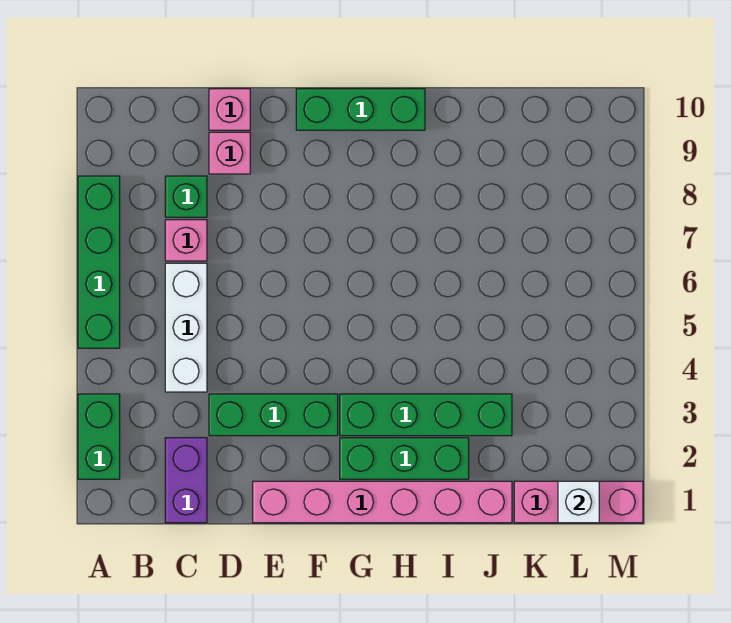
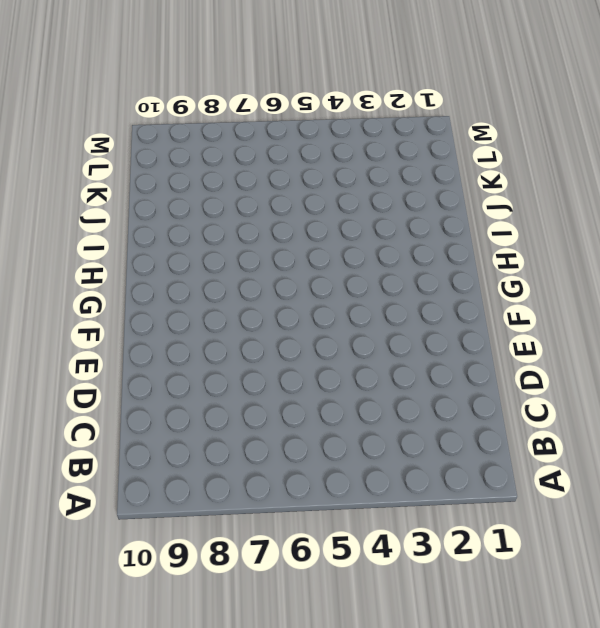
none -> green 1x2 brick [78,394,120,479]
none -> green 1x4 brick [78,176,120,348]
none -> purple 1x2 brick [165,438,207,523]

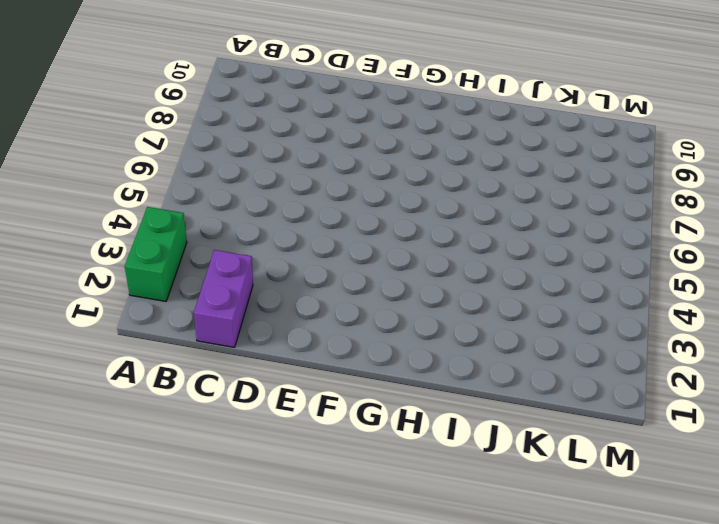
none -> green 1x4 brick [78,176,120,348]
none -> white 1x3 brick [165,263,207,392]
none -> pink 1x1 brick [165,220,207,261]

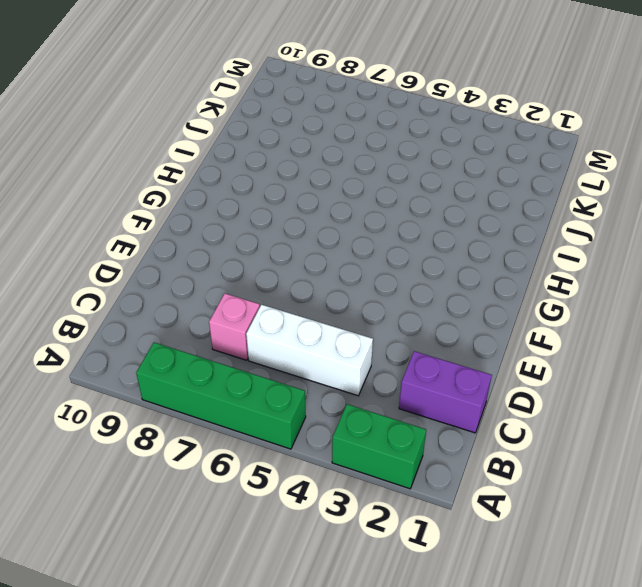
none -> green 1x1 brick [165,176,207,217]
none -> green 1x3 brick [209,394,338,436]
none -> pink 1x1 brick [209,132,250,174]

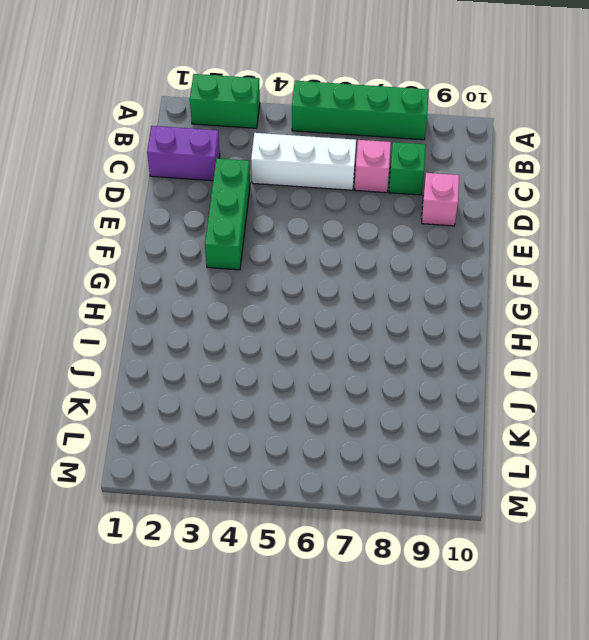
none -> pink 1x1 brick [209,89,250,130]
none -> pink 1x6 brick [253,481,512,523]
none -> green 1x3 brick [296,89,425,130]

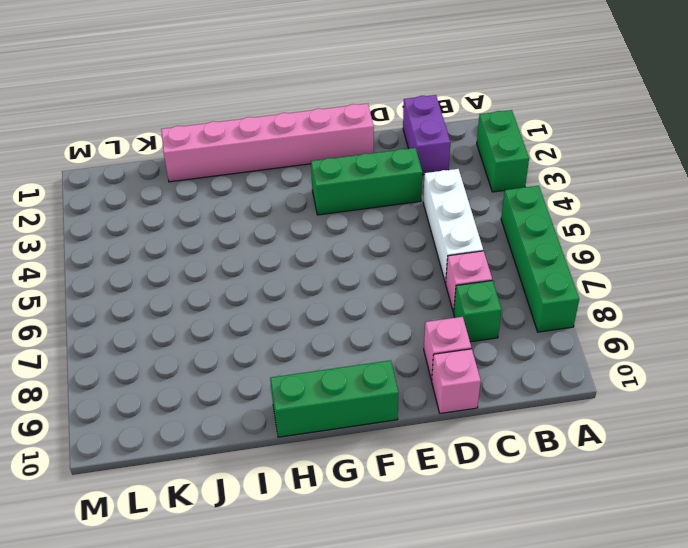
none -> green 1x3 brick [340,438,469,479]
none -> green 1x4 brick [340,394,512,436]
none -> pink 1x3 brick [514,481,643,523]

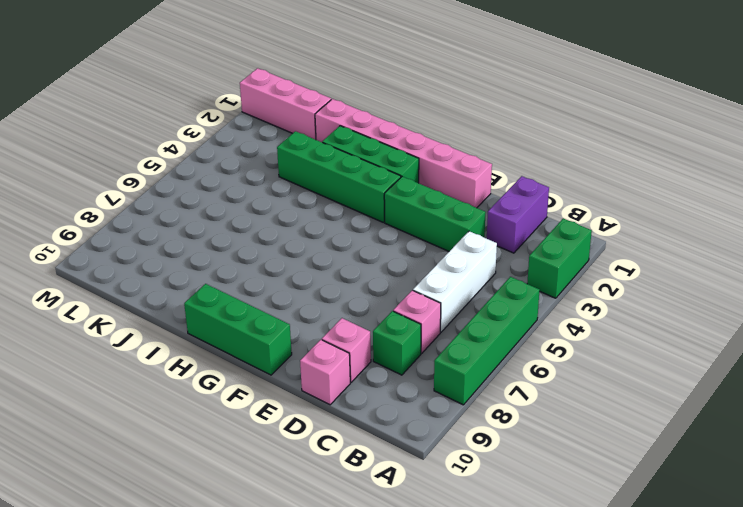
none -> white 1x1 brick [558,481,599,523]

